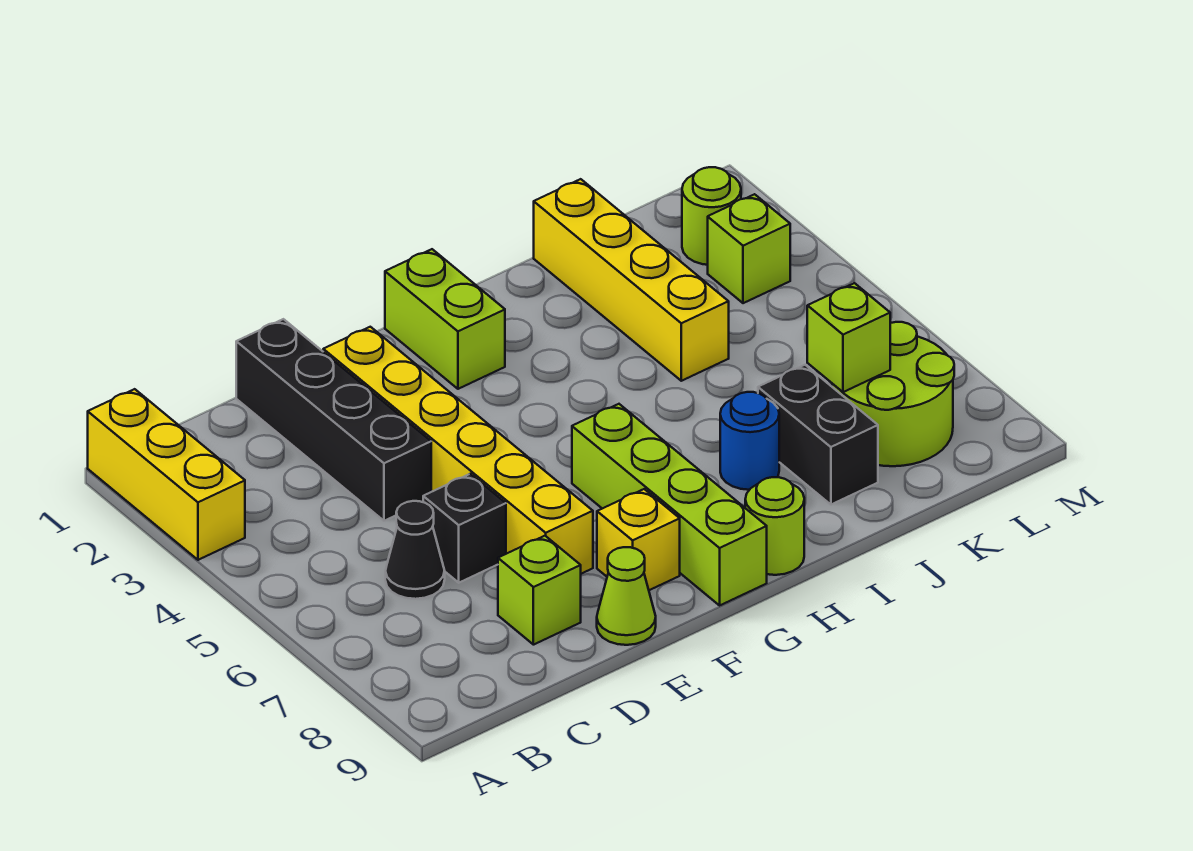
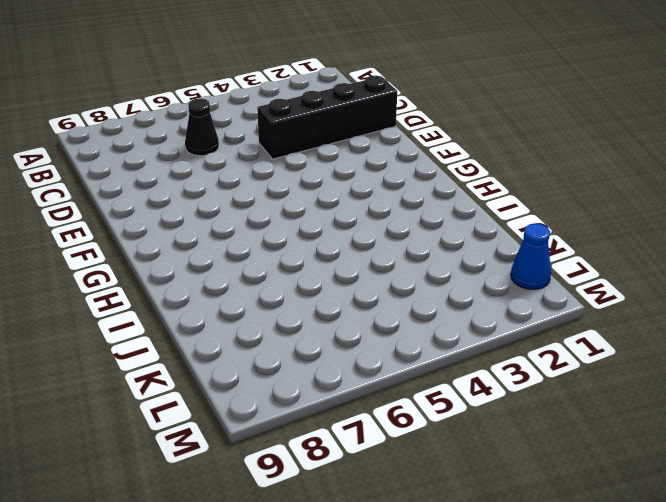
blue 1x1 cone [511,223,551,289] -> none
none -> yellow 1x3 brick [88,389,245,560]
none -> black 1x1 brick [423,474,506,583]
none -> lime 1x1 brick [498,536,581,645]

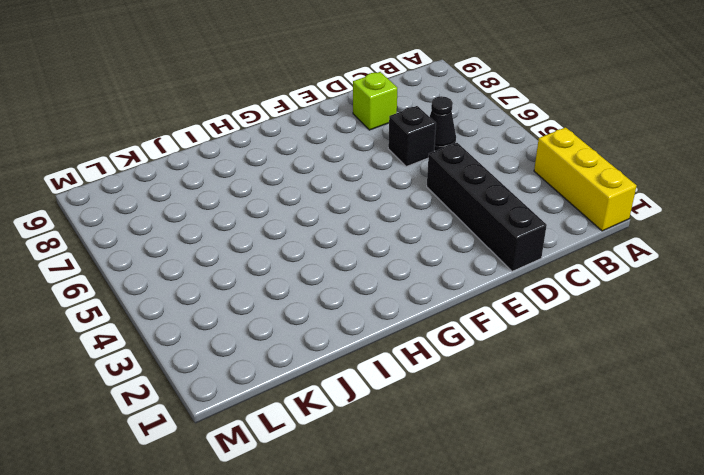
none -> yellow 1x6 brick [323,327,593,574]
none -> lime 1x1 cone [597,547,656,645]
none -> yellow 1x1 brick [597,489,680,590]

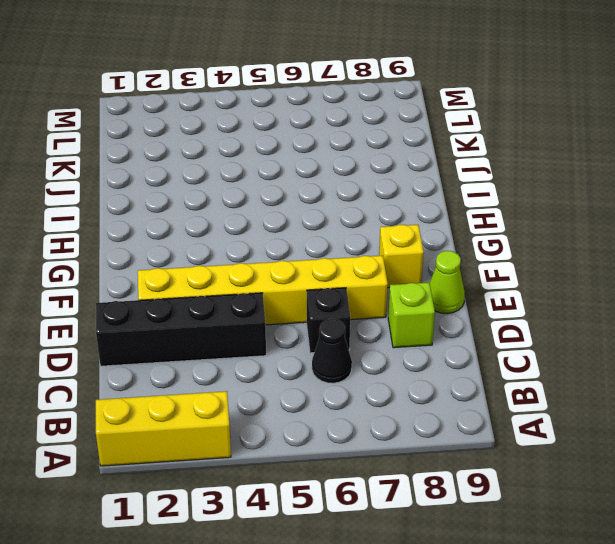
none -> lime 1x2 brick [385,249,505,389]
none -> lime 1x4 brick [572,404,767,605]
none -> lime 1x1 round brick [745,477,804,575]

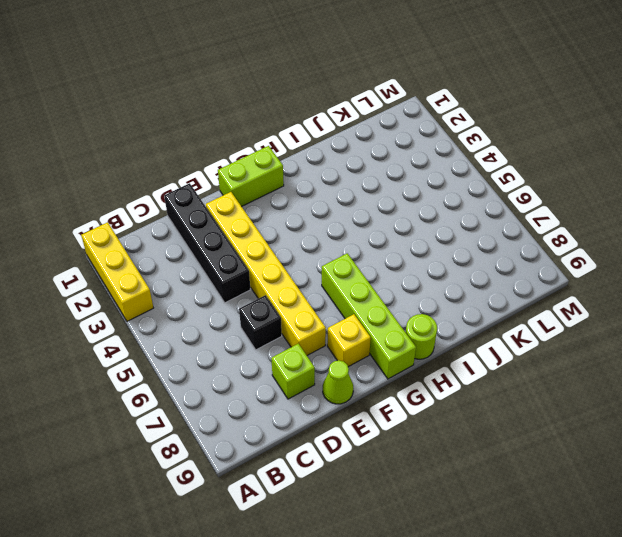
lime 1x2 brick [218,146,284,206] -> lime 1x2 brick turned to [385,249,505,389]
none -> black 1x1 cone [385,501,445,599]
none -> blue 1x1 round brick [720,392,779,490]
none -> yellow 1x4 brick [534,179,729,381]

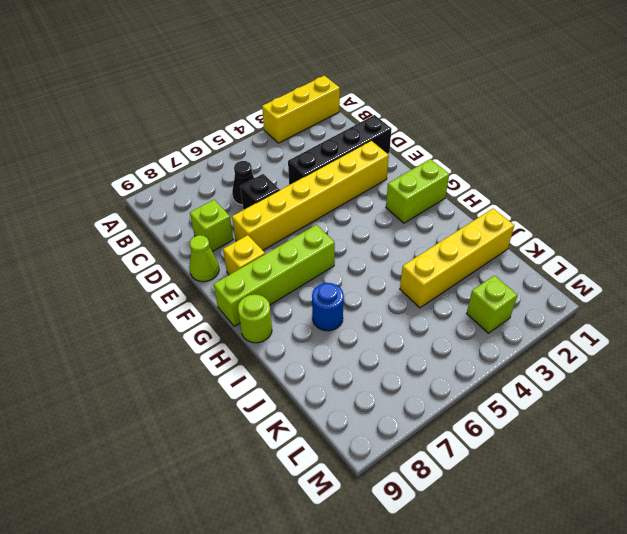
none -> black 1x2 brick [758,365,878,505]
none -> lime 2x2 round brick [832,322,954,466]
none -> lime 1x1 round brick [682,167,741,265]

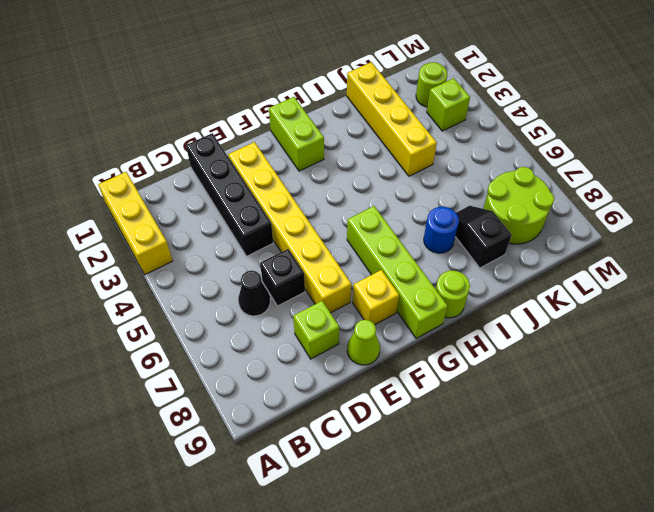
black 1x2 slope [455,206,512,268] -> black 1x2 brick [758,365,878,505]
none -> lime 1x1 brick [807,283,890,392]

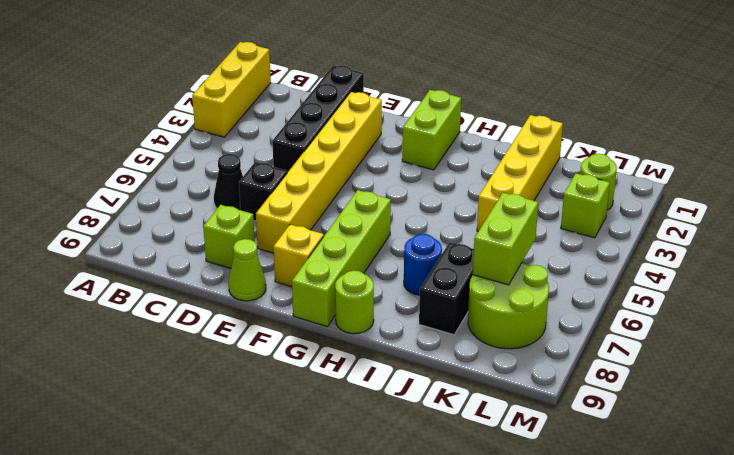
lime 1x2 brick [473,193,538,285] -> lime 1x1 brick [807,283,890,392]

